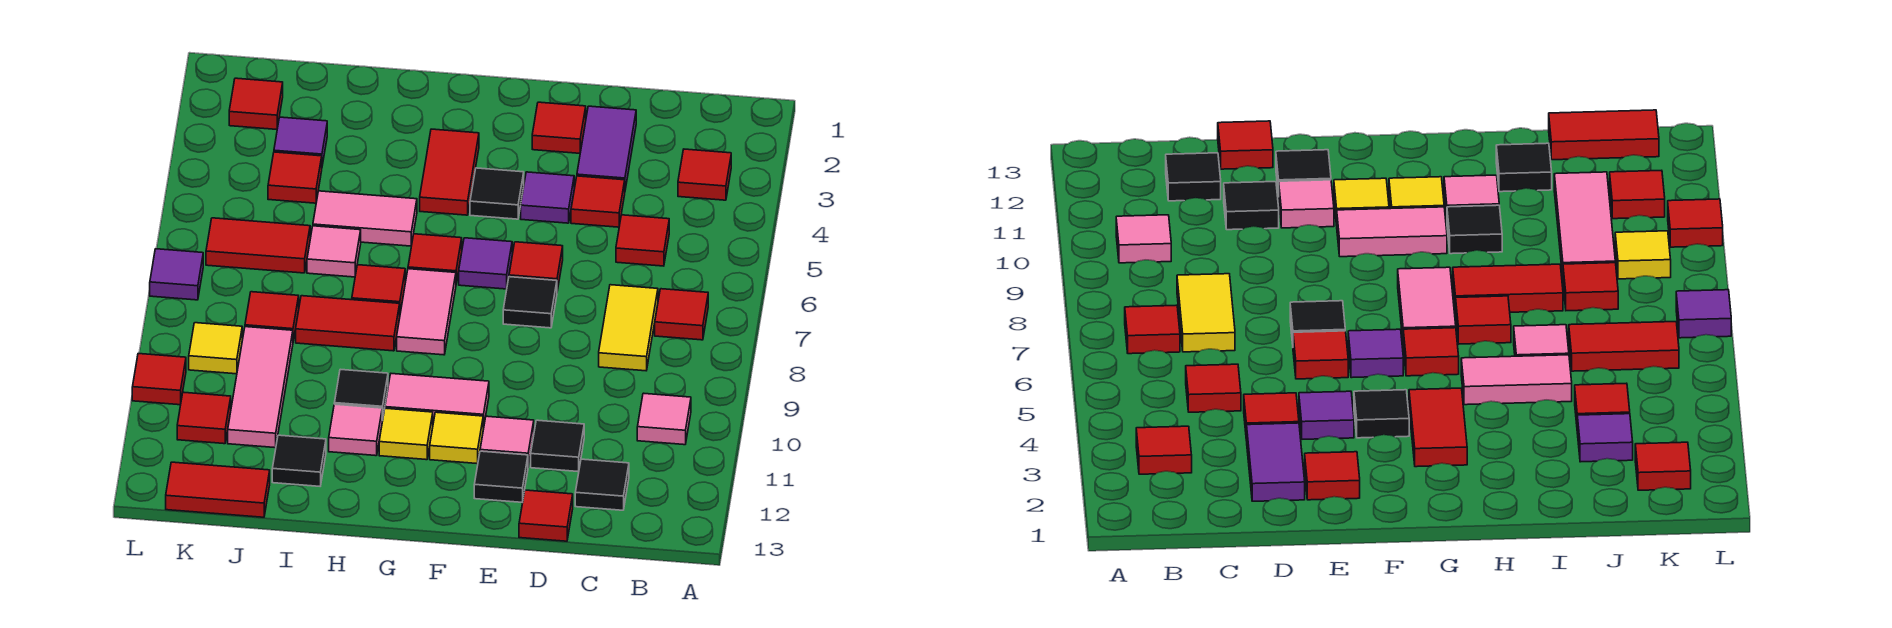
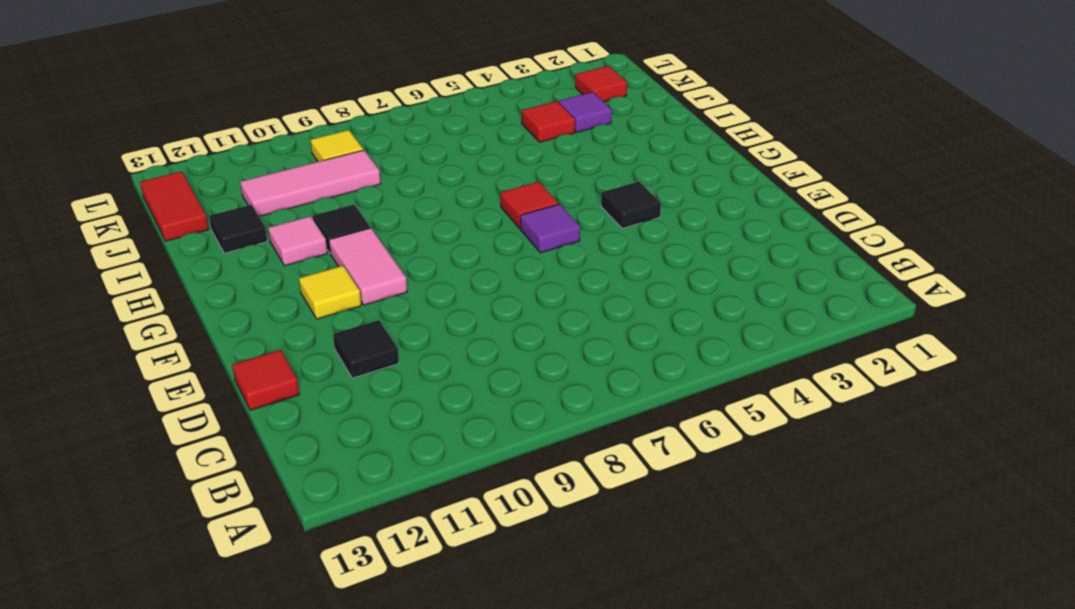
none -> red 1x1 tile [678,149,731,200]
none -> red 1x1 tile [655,289,708,340]
none -> pink 1x1 tile [637,393,691,445]
none -> red 1x1 tile [616,215,669,266]

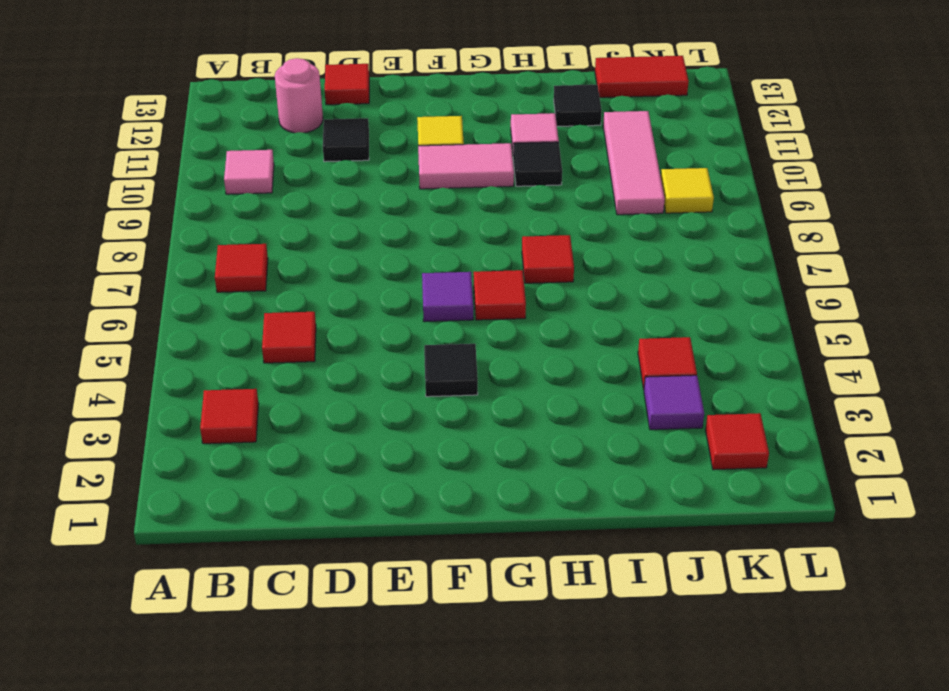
pink 1x1 round brick [275,58,323,133] -> black 1x1 tile [575,459,629,510]
none -> yellow 1x2 tile [599,285,658,371]
none -> purple 1x2 tile [577,106,636,189]
none -> red 1x1 tile [571,176,625,227]
none -> red 1x1 tile [532,102,586,153]

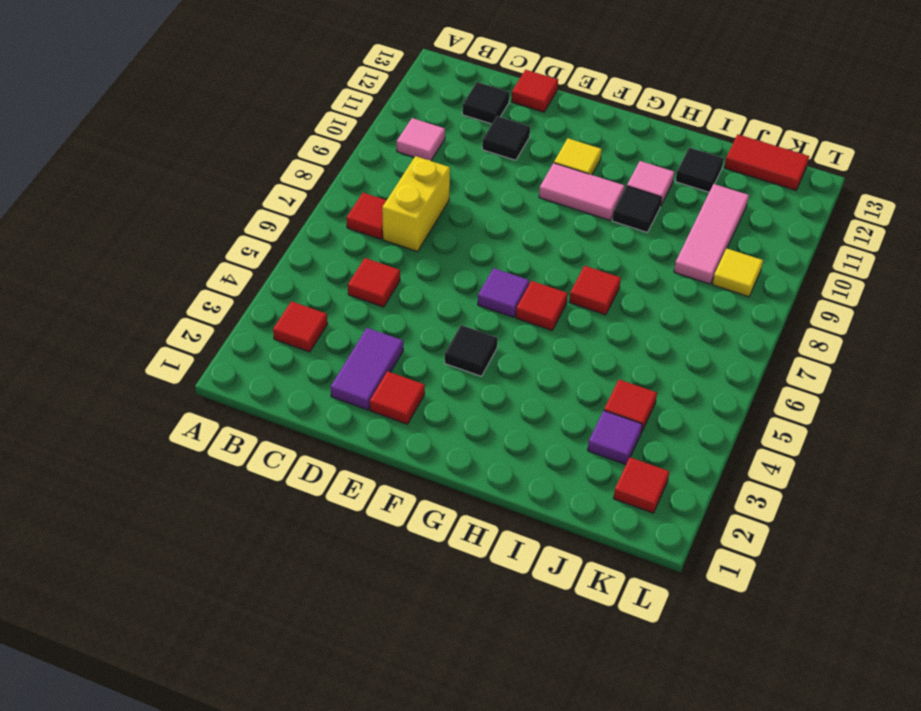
yellow 1x2 brick [382,156,450,252] -> yellow 1x2 tile [599,285,658,371]
none -> red 1x1 tile [571,176,625,227]
none -> purple 1x1 tile [521,172,574,223]
none -> red 1x1 tile [509,242,563,291]
none -> black 1x1 tile [503,277,557,328]

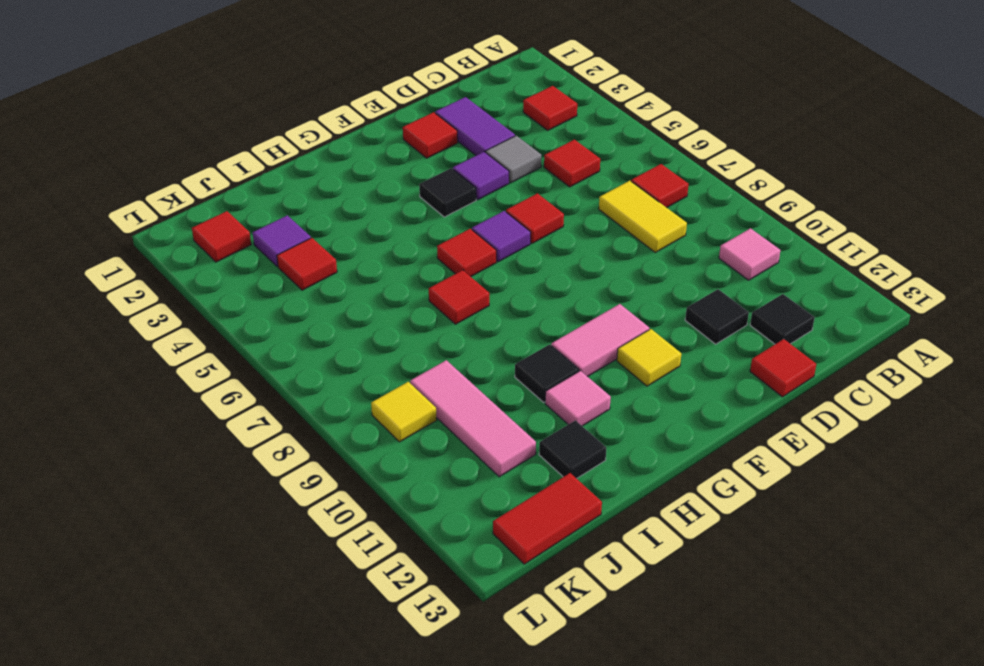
grey 1x1 tile [486,136,541,183] -> red 1x1 tile [571,176,625,227]
none -> black 1x1 tile [503,277,557,328]
none -> pink 1x1 tile [480,416,534,466]
none -> black 1x1 tile [474,451,528,503]
none -> red 1x2 tile [420,129,479,215]

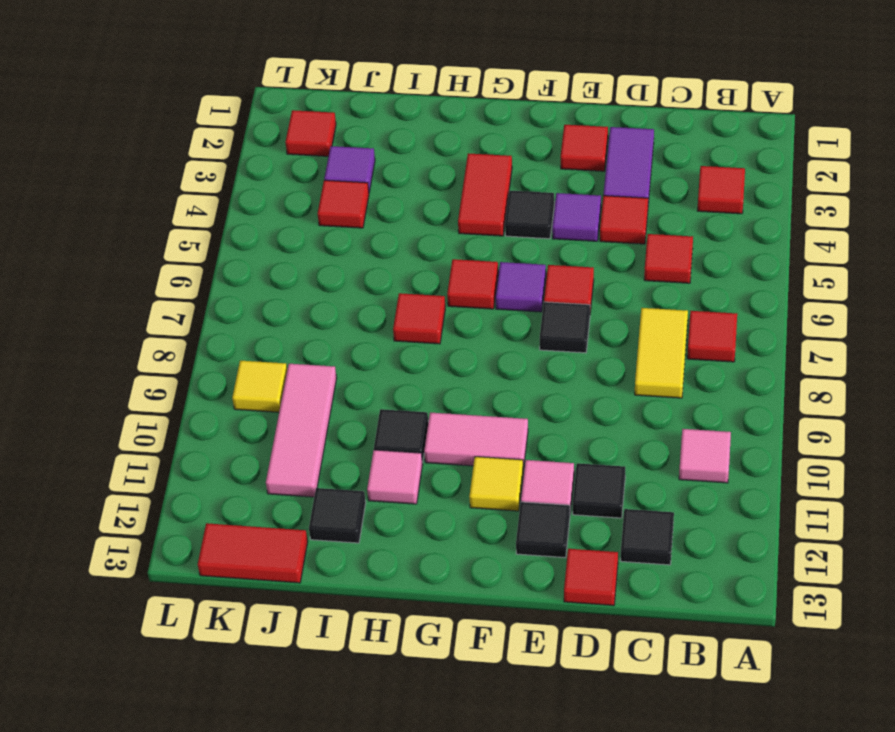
none -> pink 1x2 tile [397,269,456,355]
none -> yellow 1x1 tile [379,408,433,460]
none -> pink 1x2 tile [313,191,417,246]
none -> red 1x2 tile [296,296,400,351]

